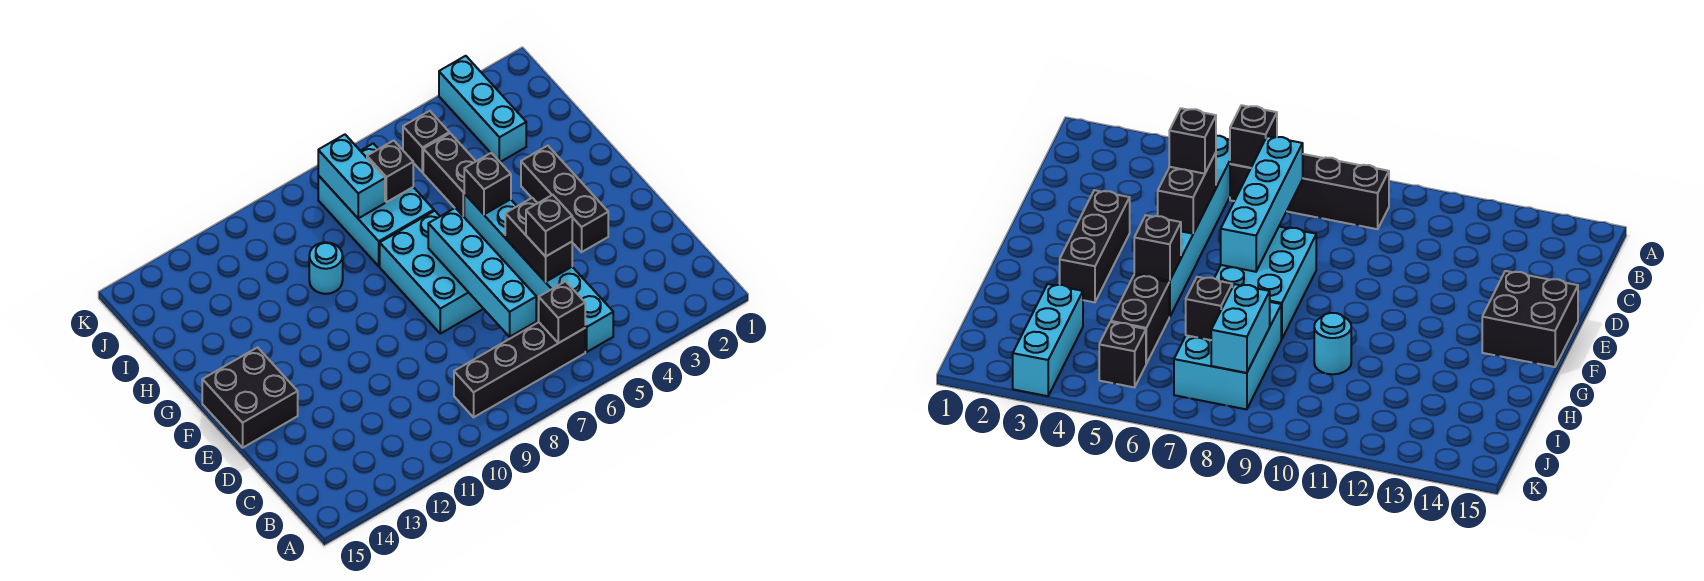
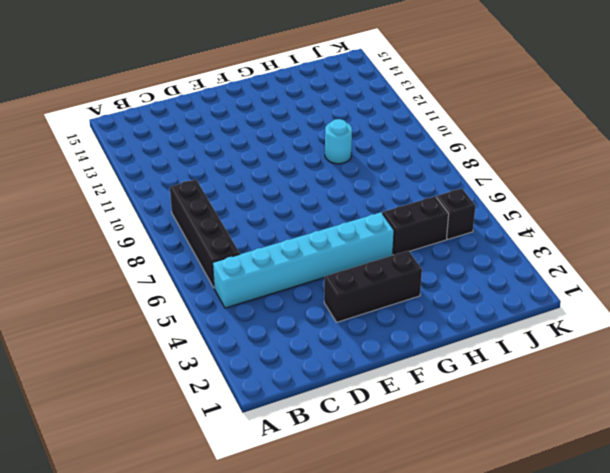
none -> cyan 2x3 brick [380,211,483,334]
none -> black 2x2 brick [202,347,298,448]
none -> cyan 2x3 brick [318,143,434,266]

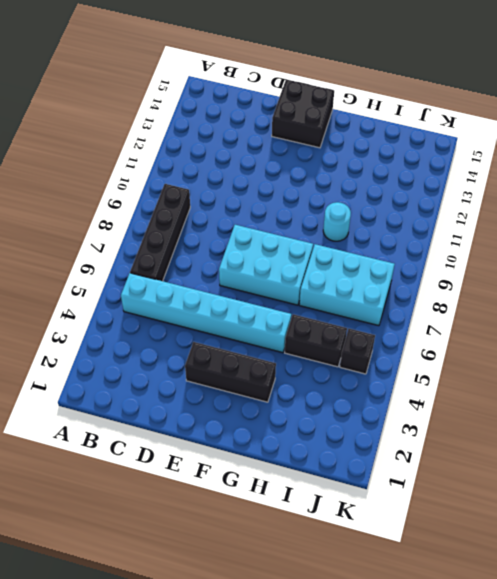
none -> cyan 1x3 brick [439,56,526,162]
none -> black 1x1 brick [539,281,585,343]
none -> cyan 1x4 brick [428,208,536,337]

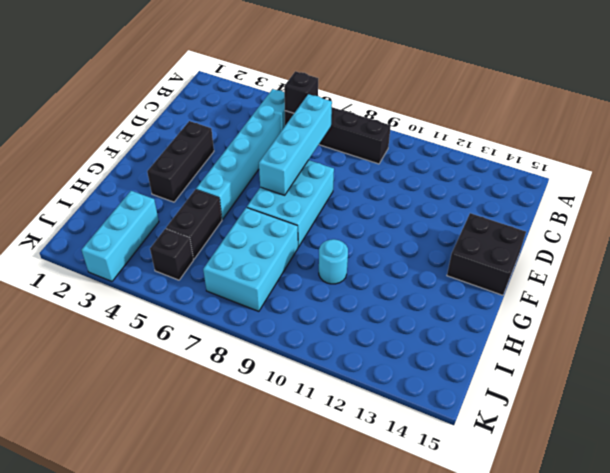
none -> black 1x2 brick [505,198,572,282]
none -> black 1x1 brick [464,153,511,214]
none -> black 1x1 brick [367,141,413,202]

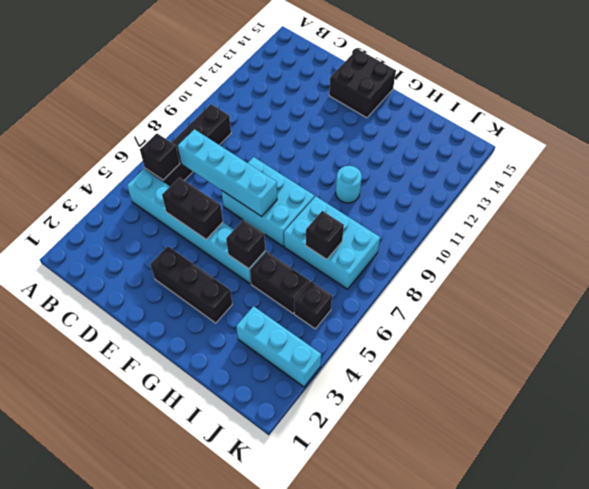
none -> cyan 1x2 brick [318,135,385,218]
none -> black 1x1 brick [526,195,572,257]

